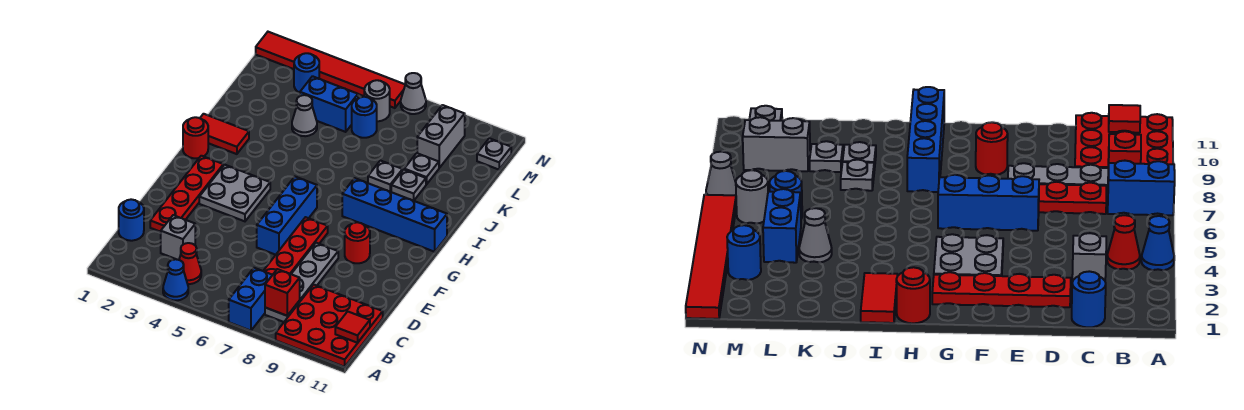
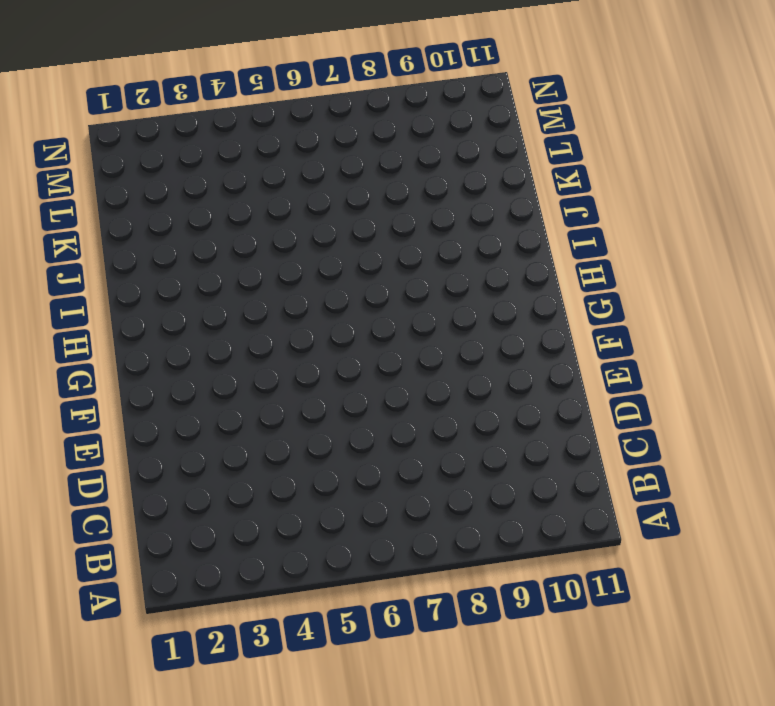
none -> blue 1x1 cone [163,259,188,300]
none -> blue 1x2 brick [229,268,272,331]
none -> red 3x3 plate [276,285,383,367]

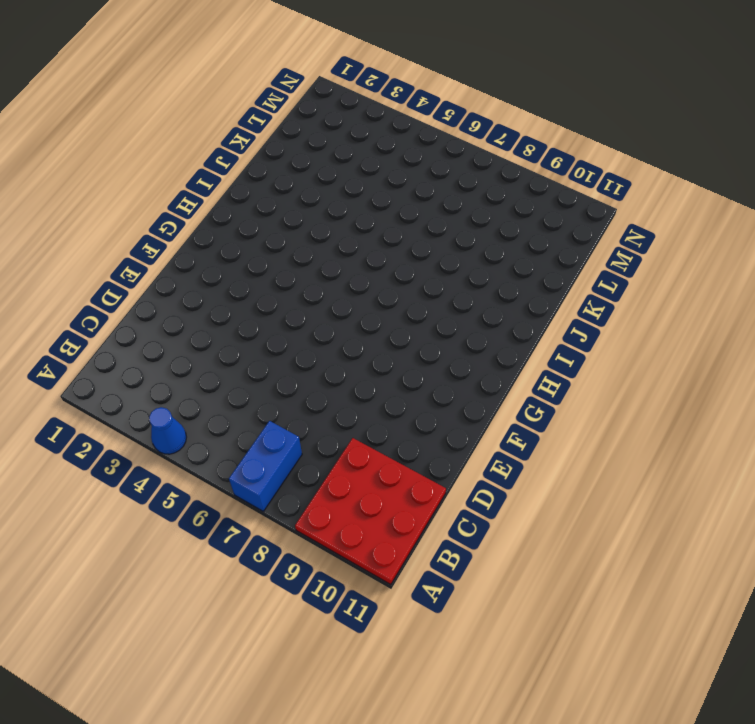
none -> red 1x1 cone [179,243,201,284]
none -> grey 1x4 plate [265,243,338,322]
none -> blue 1x1 round brick [119,199,144,241]

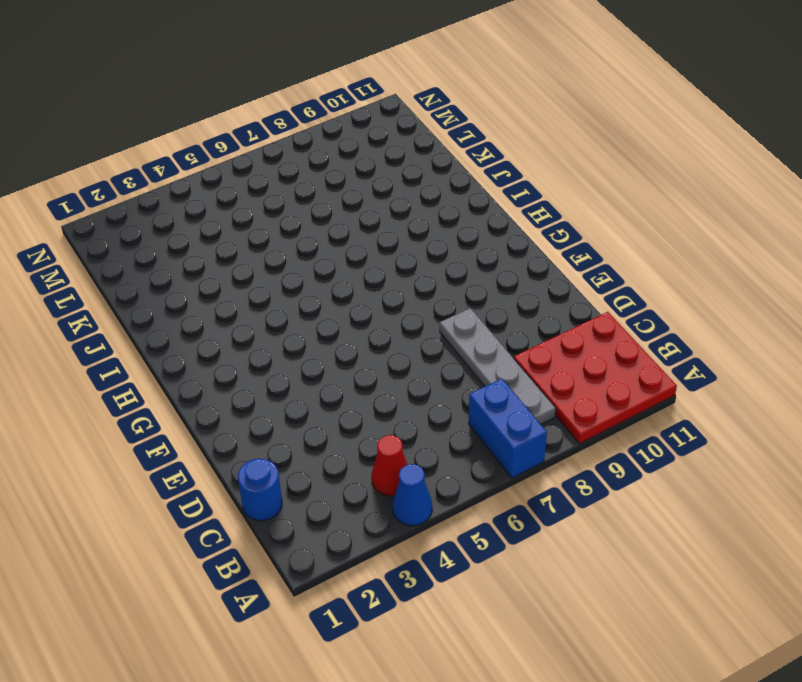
none -> grey 1x1 brick [161,215,195,260]
none -> red 1x4 plate [264,217,328,275]
none -> red 1x4 plate [150,156,223,232]

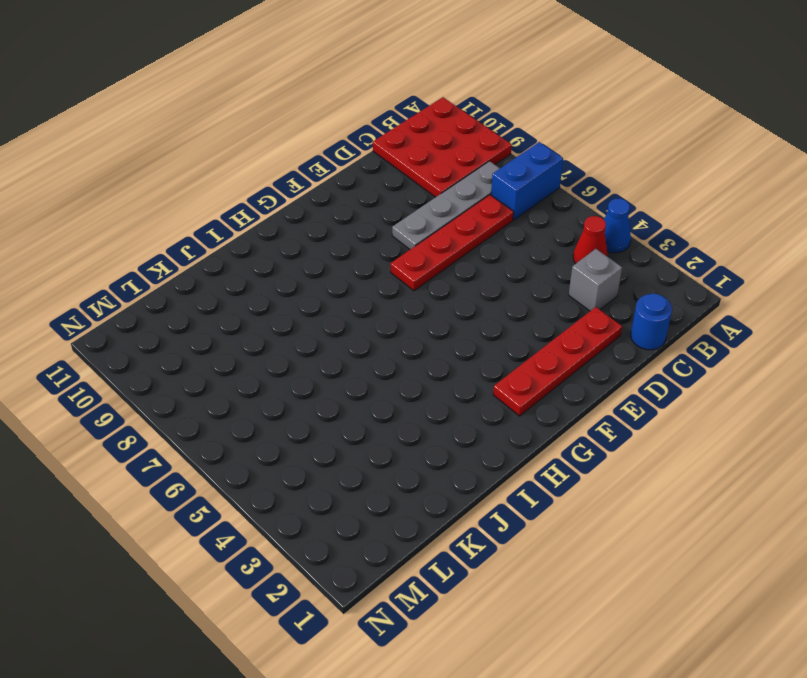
none -> blue 1x3 brick [257,177,317,255]
none -> grey 2x2 plate [199,165,270,221]
none -> red 1x1 round brick [345,222,370,263]

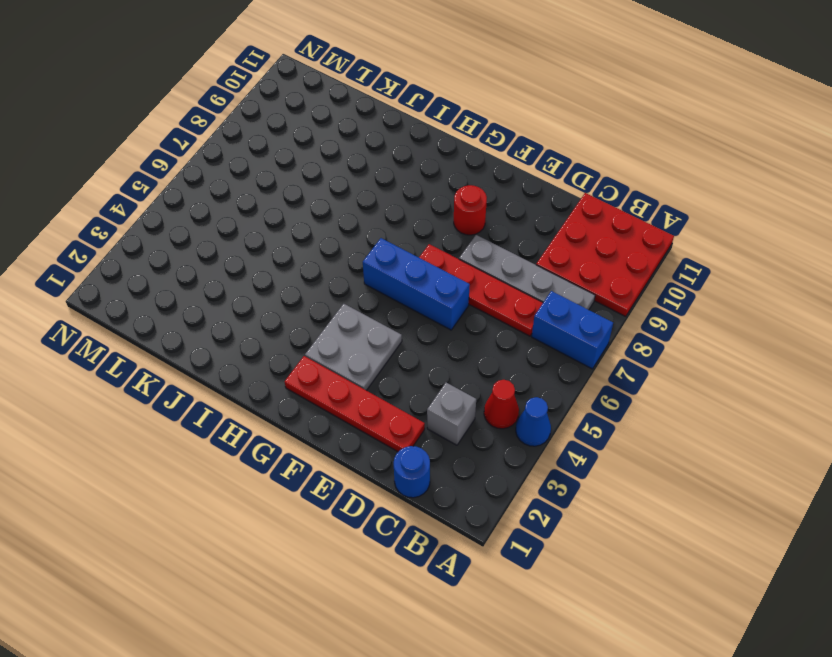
none -> red 1x1 round brick [183,117,208,158]
none -> blue 1x4 brick [342,178,447,252]
none -> red 1x2 tile [200,114,249,154]

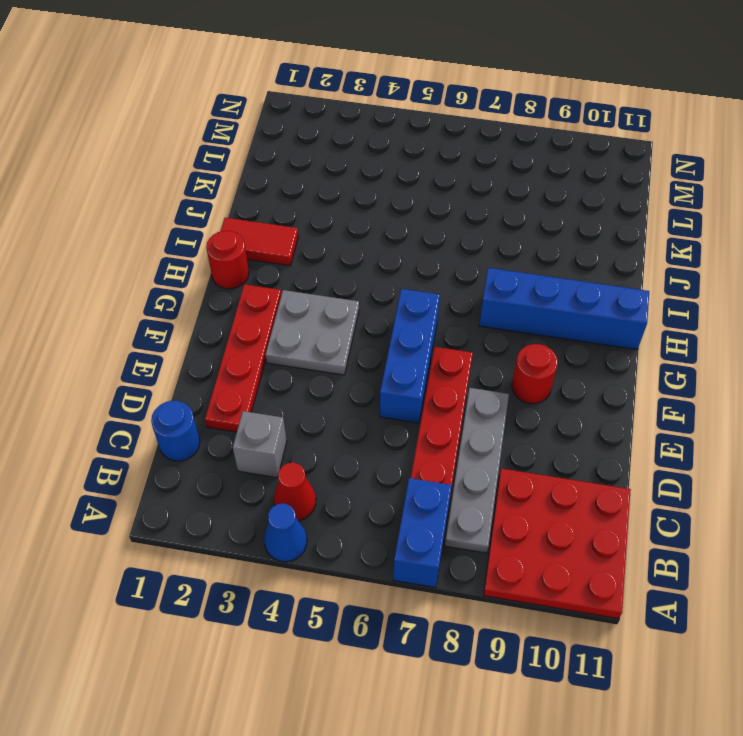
none -> grey 1x1 plate [368,161,403,192]
none -> grey 1x1 plate [391,170,426,201]
none -> grey 1x1 cone [292,95,317,136]

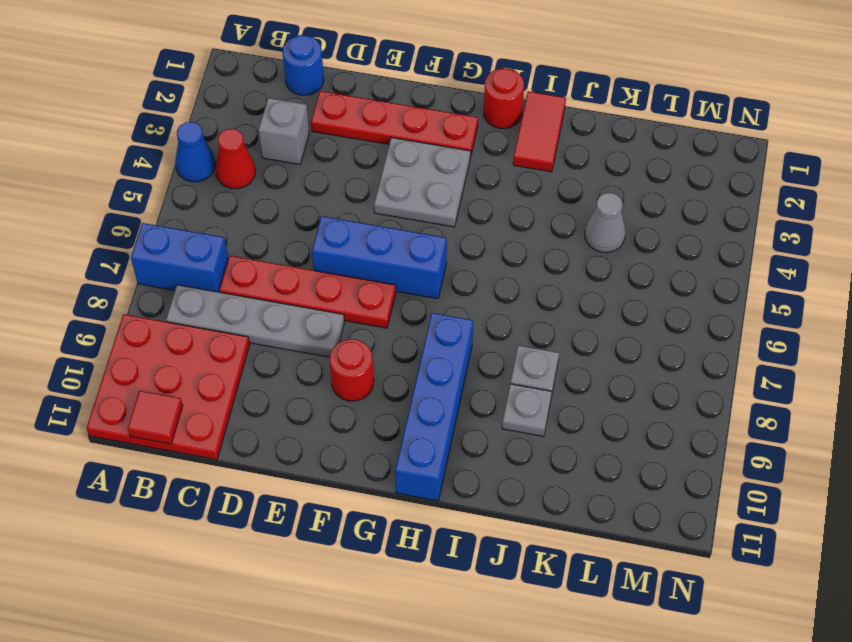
none -> grey 1x1 plate [404,153,439,184]
none -> blue 1x2 brick [300,76,358,132]
none -> blue 1x1 round brick [352,97,377,138]

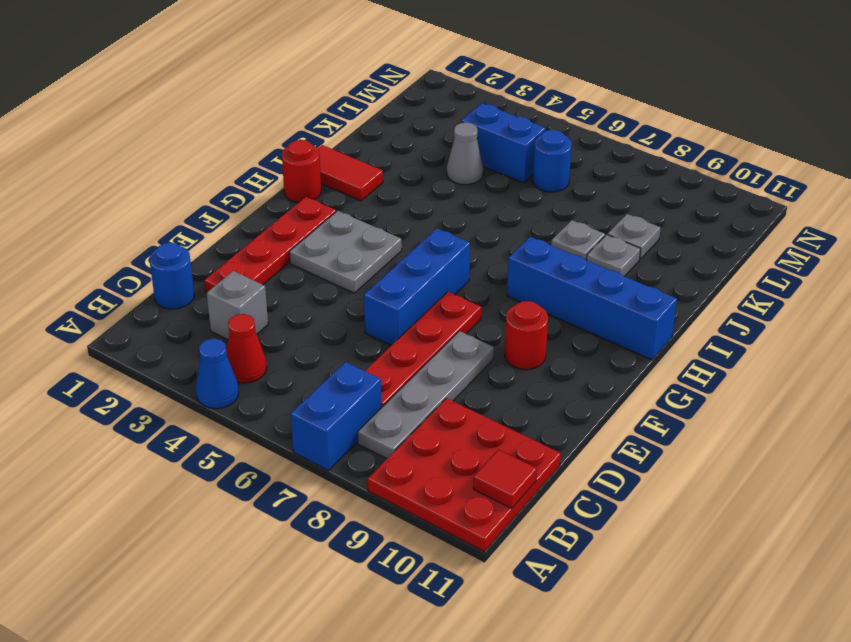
none -> grey 1x2 brick [417,105,465,168]
none -> blue 1x1 round brick [294,53,319,93]
none -> grey 1x1 round brick [364,80,390,121]

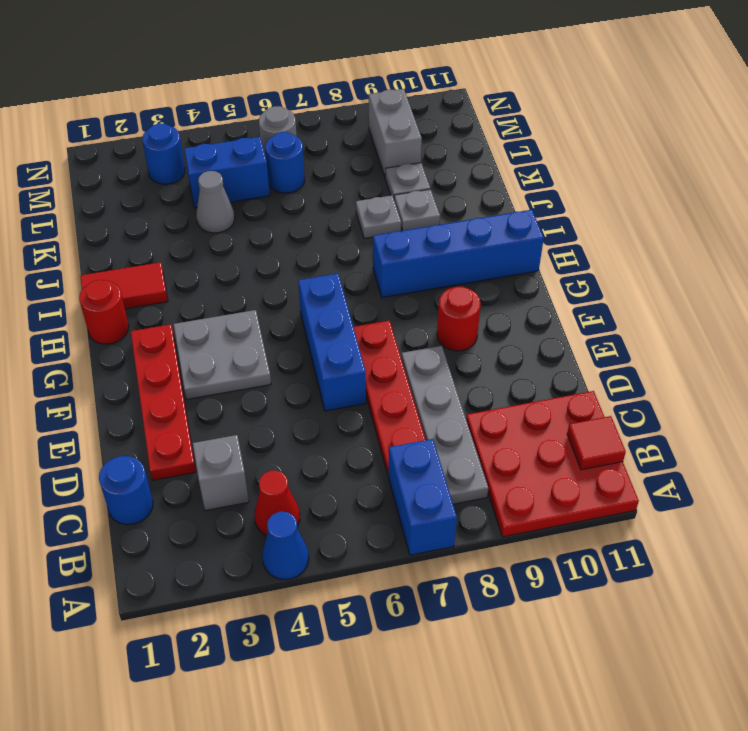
none -> grey 1x1 plate [477,138,511,170]
none -> red 1x6 tile [256,32,405,108]
none -> grey 1x1 cone [401,73,426,114]

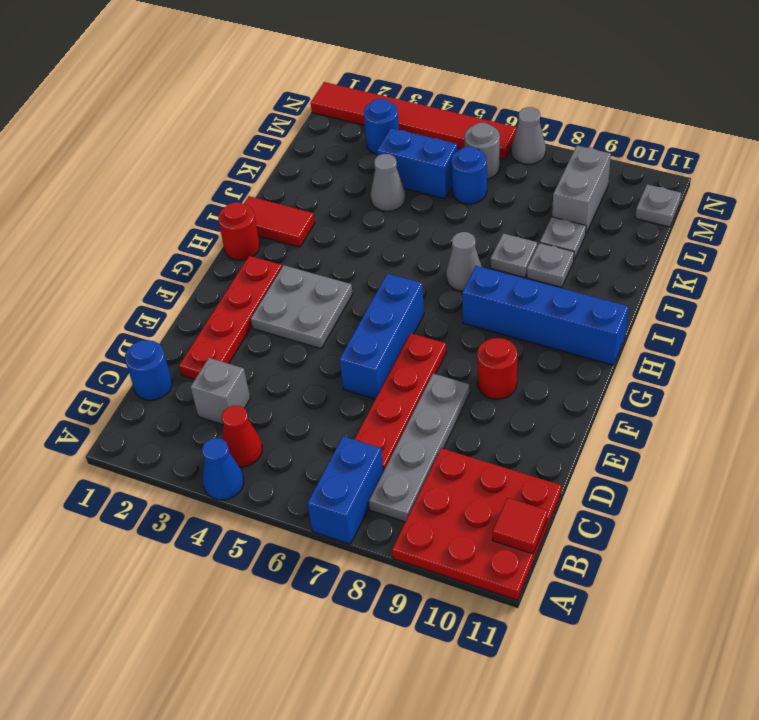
grey 1x1 cone [446,232,482,291] -> none
none -> red 1x1 brick [265,269,300,316]

